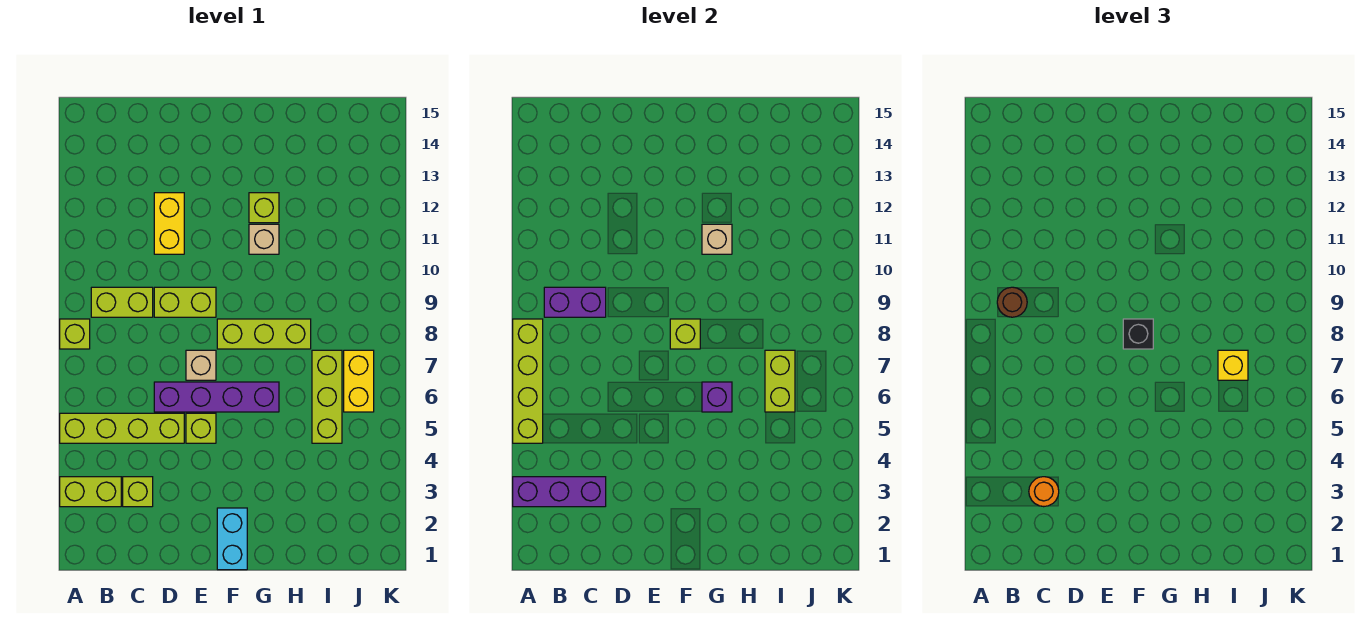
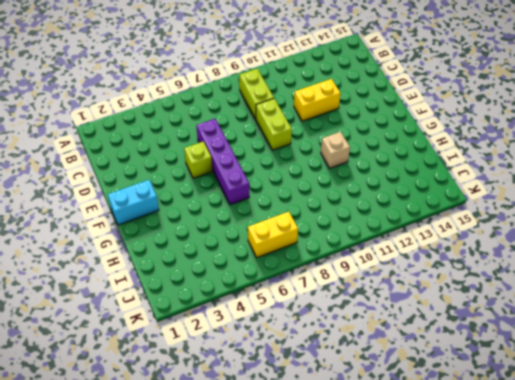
none -> lime 1x2 brick [60,477,121,507]
none -> lime 1x4 brick [60,413,184,443]
none -> lime 1x1 brick [60,319,90,349]

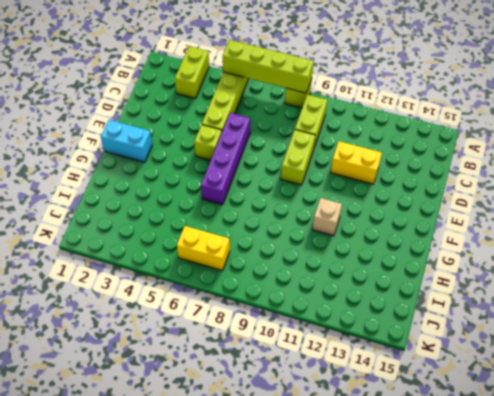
none -> lime 1x1 brick [123,477,153,507]
none -> tan 1x1 brick [186,350,216,380]
none -> lime 1x3 brick [217,319,311,349]

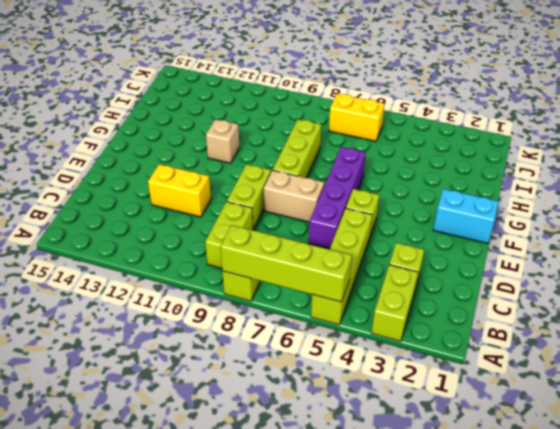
tan 1x2 brick [264,170,324,222] -> tan 1x1 brick [186,350,216,380]
none -> lime 1x1 brick [249,193,279,223]
none -> lime 1x3 brick [312,350,342,443]
none -> purple 1x3 brick [513,477,606,507]

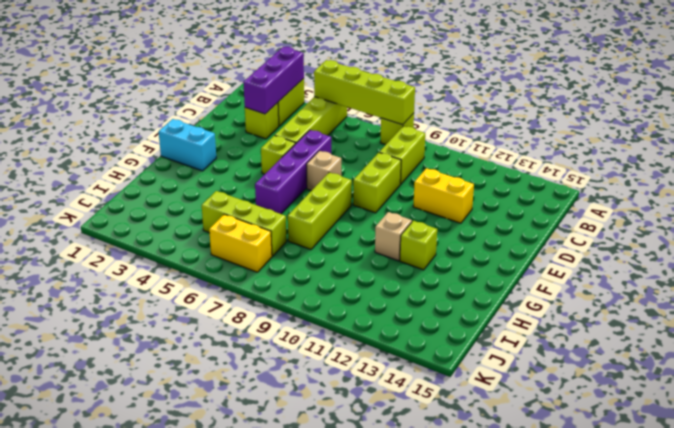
none -> purple 1x2 brick [544,287,606,317]
none -> lime 1x1 brick [670,319,700,349]
none -> purple 1x1 brick [702,382,732,412]

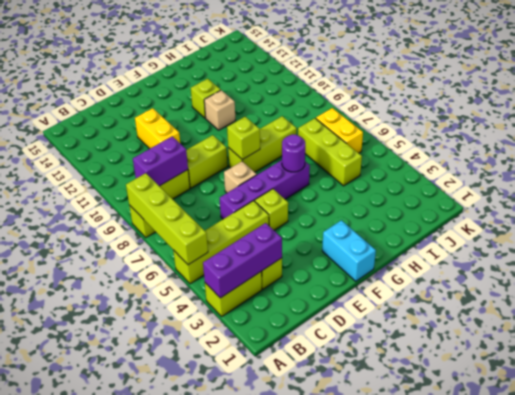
purple 1x1 round brick [282,134,305,172] -> purple 1x1 brick [702,382,732,412]
none -> tan 1x1 brick [702,224,732,254]
none -> lime 1x2 brick [765,350,795,412]
none -> brown 1x1 round brick [997,287,1027,317]

